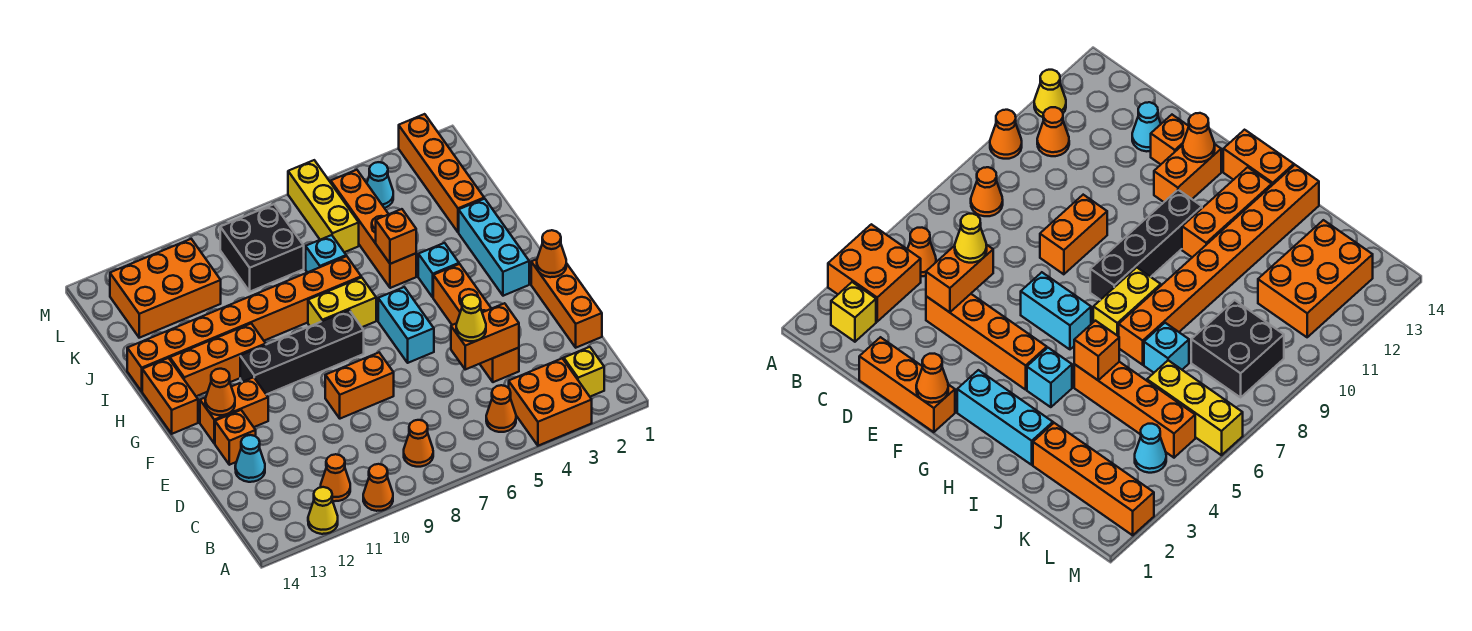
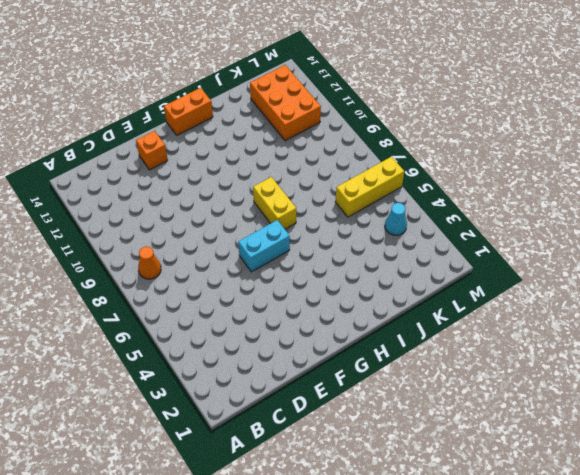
none -> orange 2x2 brick [509,358,592,446]
none -> orange 1x1 cone [363,464,393,511]
none -> yellow 1x1 cone [308,487,338,534]
none -> yellow 1x1 brick [564,347,604,397]

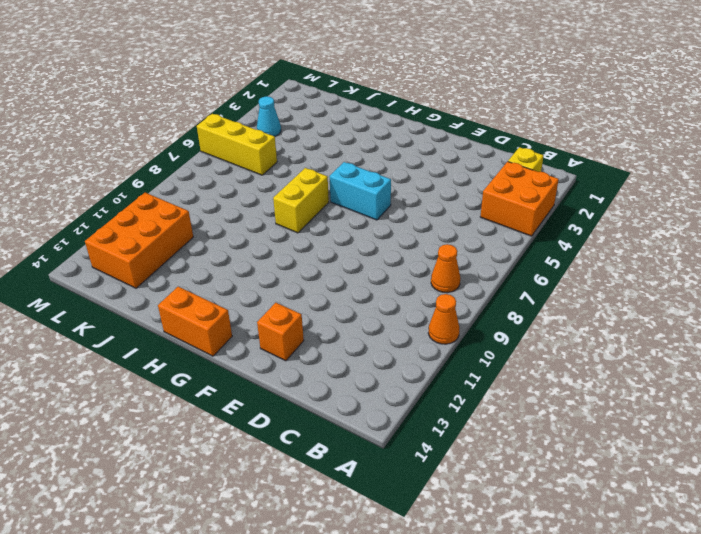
none -> yellow 1x1 cone [308,487,338,534]
none -> orange 1x1 cone [486,385,516,432]
none -> orange 1x1 cone [321,454,350,501]
none -> orange 1x3 brick [531,259,602,348]

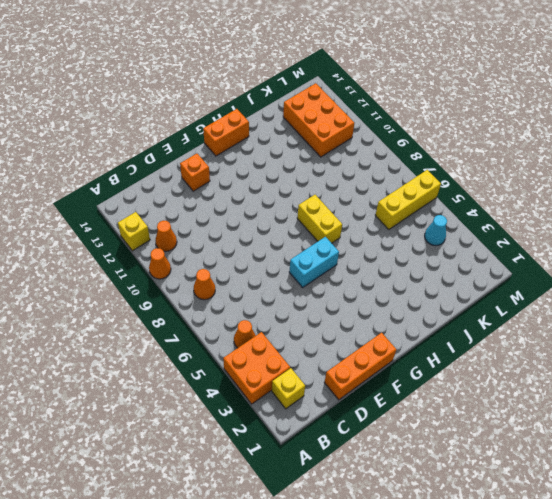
yellow 1x1 brick [118,212,150,251] -> yellow 1x1 cone [308,487,338,534]
none -> orange 1x4 brick [433,264,519,382]
none -> cyan 1x1 cone [235,435,265,482]
none -> orange 1x2 brick [325,353,394,419]
none -> orange 1x2 brick [200,377,268,444]

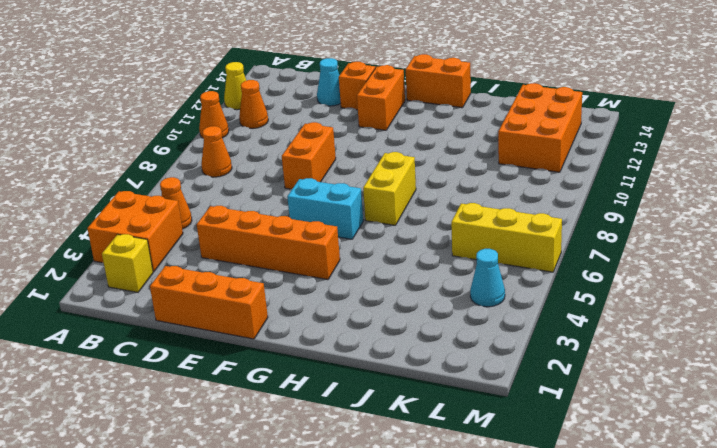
none -> cyan 1x3 brick [459,199,529,296]
none -> black 1x4 brick [240,310,364,395]
none -> cyan 1x1 brick [418,243,459,297]
none -> orange 1x3 brick [170,323,266,396]

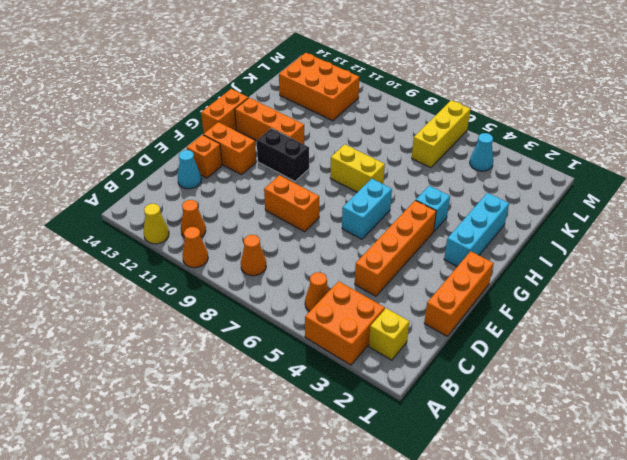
black 1x2 brick [257,128,309,181] -> black 1x4 brick [240,310,364,395]
none -> orange 1x4 brick [331,170,416,288]
none -> orange 1x8 brick [127,256,361,391]
none -> orange 1x4 brick [399,114,484,232]
none -> cyan 1x1 brick [306,235,346,272]

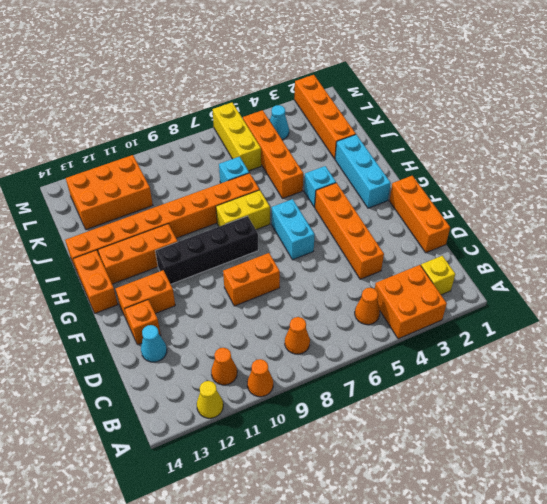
none -> black 2x2 brick [220,204,304,292]
none -> orange 1x2 brick [451,303,519,369]
none -> orange 1x1 cone [537,230,566,277]
none -> orange 1x1 cone [205,369,235,415]

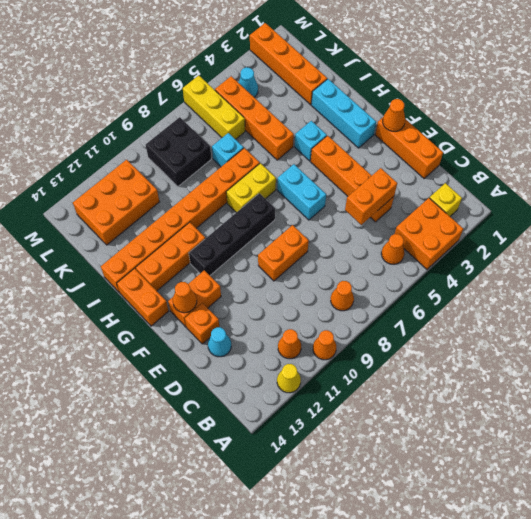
none -> orange 1x1 brick [376,209,416,264]
none -> yellow 1x1 cone [456,295,486,341]

